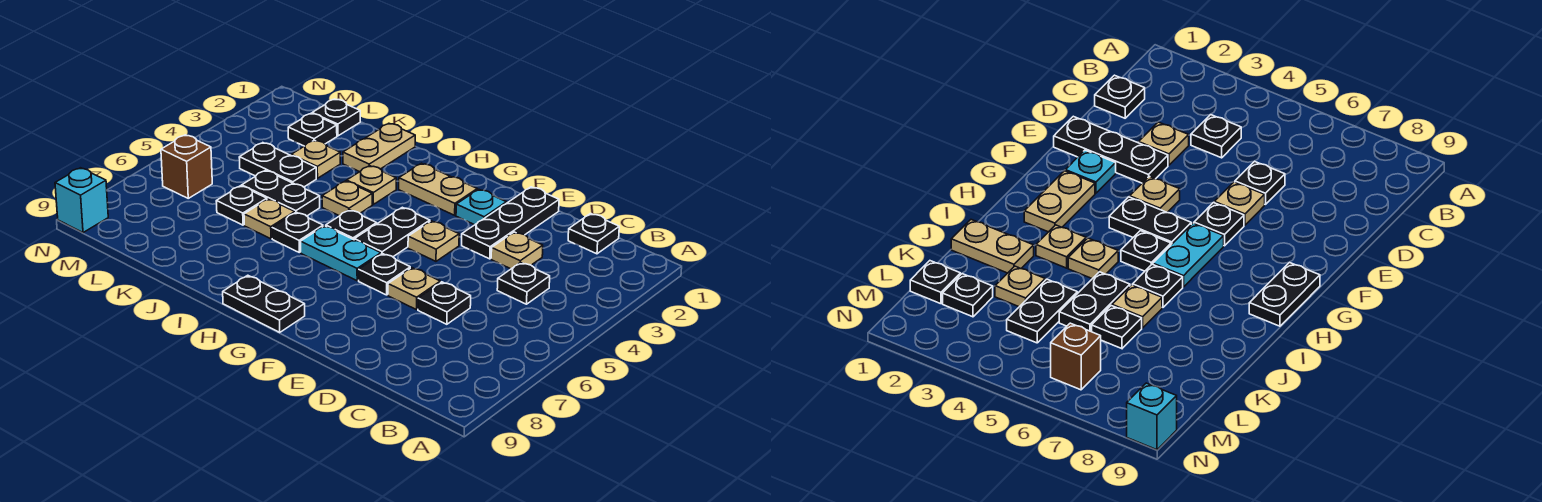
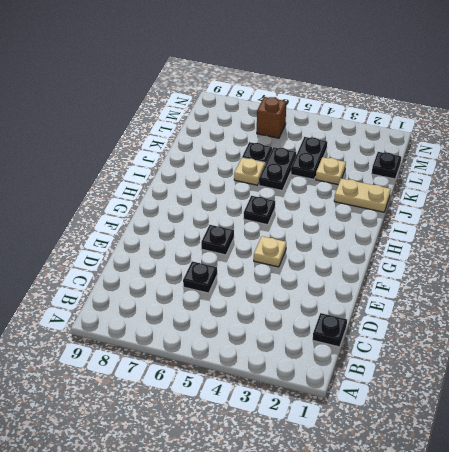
none -> black 1x1 plate [497,262,550,304]
none -> tan 1x1 plate [491,232,543,269]
none -> black 1x3 plate [462,187,559,259]

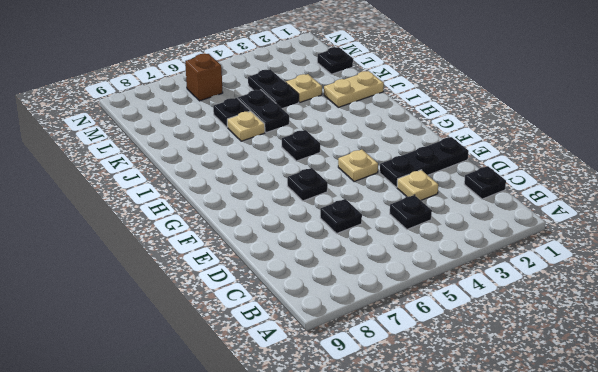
none -> tan 1x1 plate [388,268,440,310]
none -> cyan 1x1 plate [456,189,506,225]
none -> tan 1x2 plate [399,163,477,215]

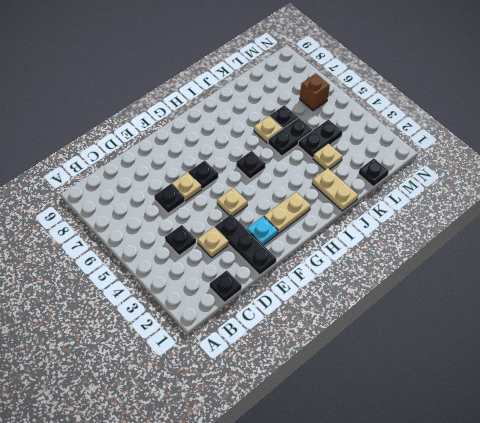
none -> black 1x2 plate [354,207,430,257]
none -> cyan 1x2 plate [301,226,381,281]
none -> black 1x2 plate [223,275,305,333]

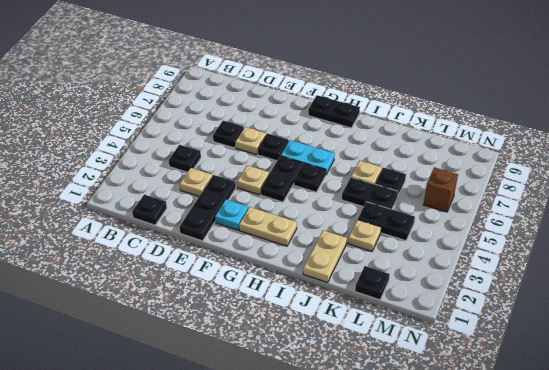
none -> tan 1x1 plate [347,166,396,205]
none -> tan 1x1 plate [322,181,372,216]
none -> black 1x1 plate [272,212,323,252]

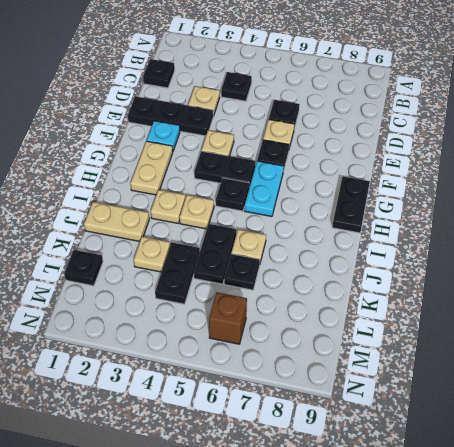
none -> black 1x1 plate [272,212,323,252]
none -> black 1x1 plate [288,113,337,146]
none -> cyan 1x1 brick [55,168,108,233]

